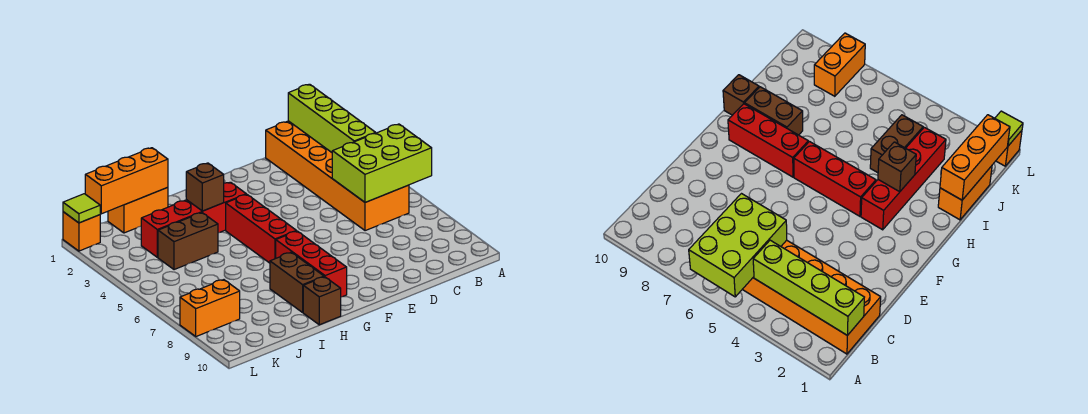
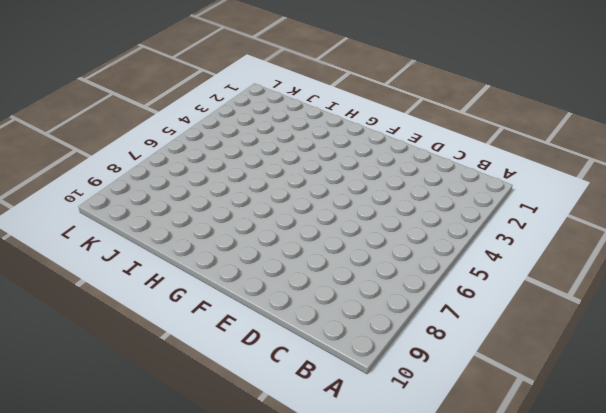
none -> orange 2x6 brick [266,121,409,231]
none -> red 1x4 brick [141,182,246,257]
none -> red 1x3 brick [226,194,296,263]

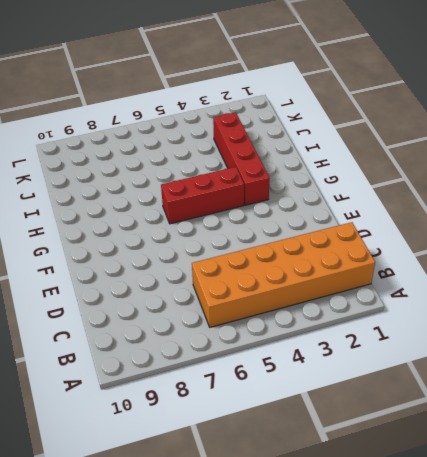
none -> red 1x3 brick [276,231,347,297]
none -> brown 1x2 brick [270,252,324,312]
none -> brown 1x1 brick [303,277,341,325]

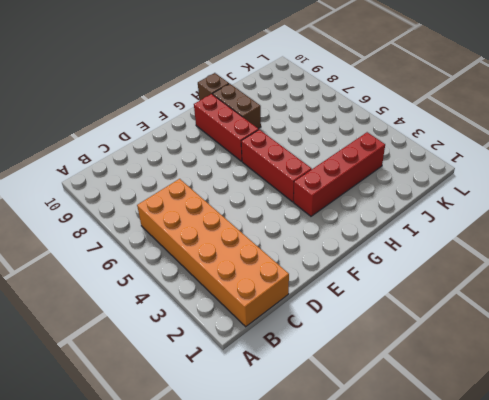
none -> orange 1x2 brick [108,187,168,233]
none -> brown 1x2 brick [158,213,218,270]
none -> orange 1x2 brick [180,280,240,336]

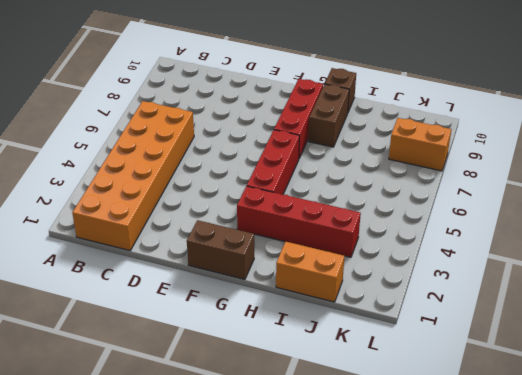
brown 1x2 brick [187,220,254,280] -> brown 1x2 brick moved to [158,213,218,270]
none -> orange 1x1 brick [63,212,100,251]
none -> lime 2x3 brick [332,124,432,202]
none -> lime 1x4 brick [288,84,375,152]

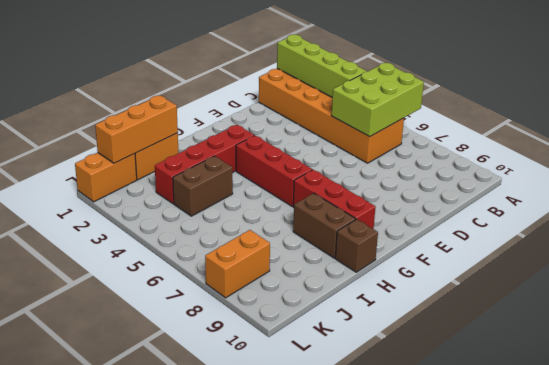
orange 1x2 brick [75,153,137,202] -> orange 1x1 brick [63,212,100,251]
none -> brown 1x1 brick [186,163,224,211]
none -> lime 1x1 tile [63,194,100,223]

